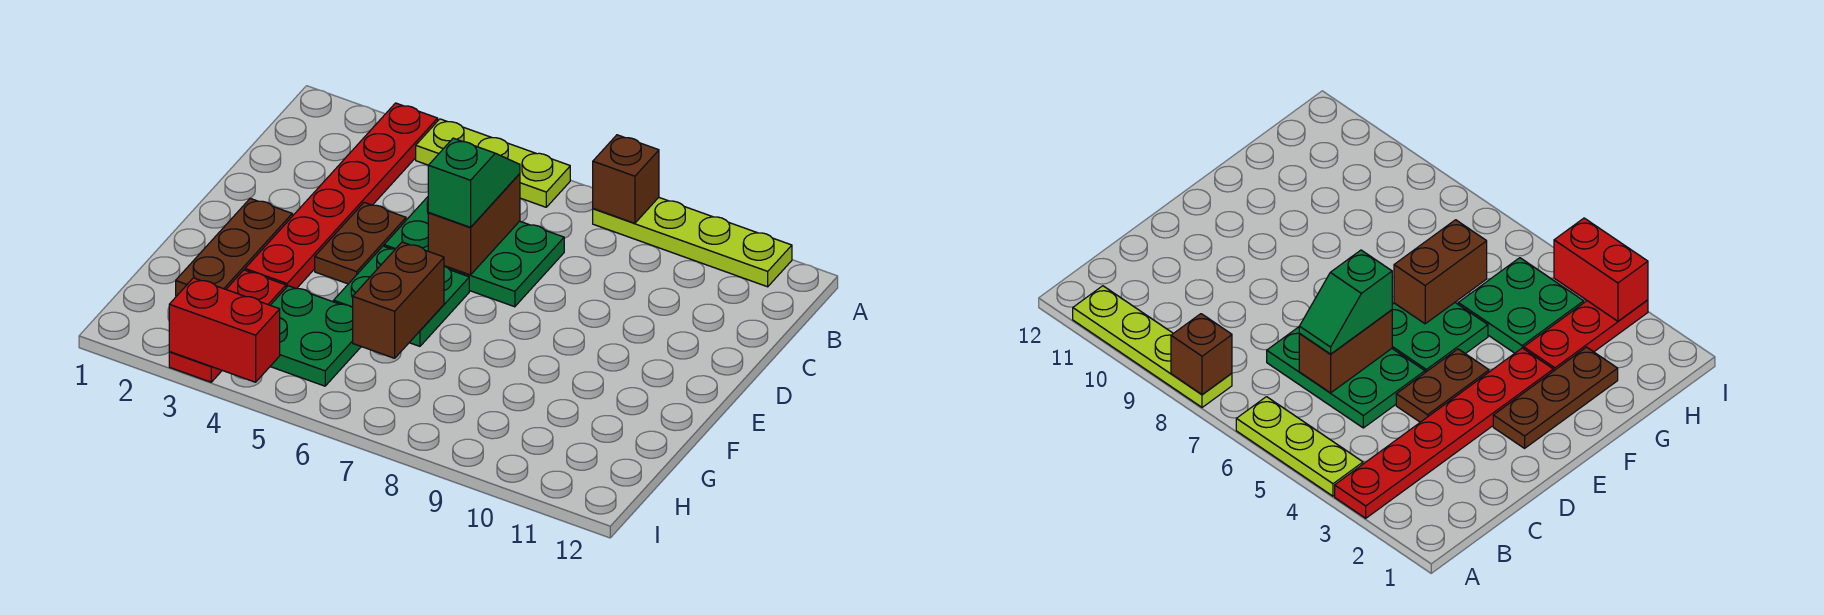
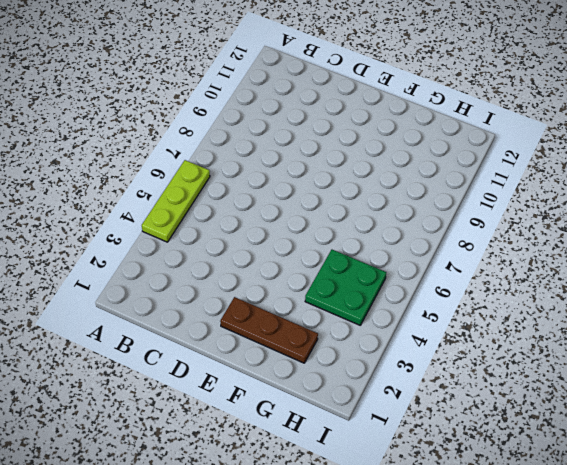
none -> red 1x6 plate [245,103,438,289]
none -> lime 1x4 plate [593,198,792,287]
none -> green 2x3 plate [384,197,564,307]

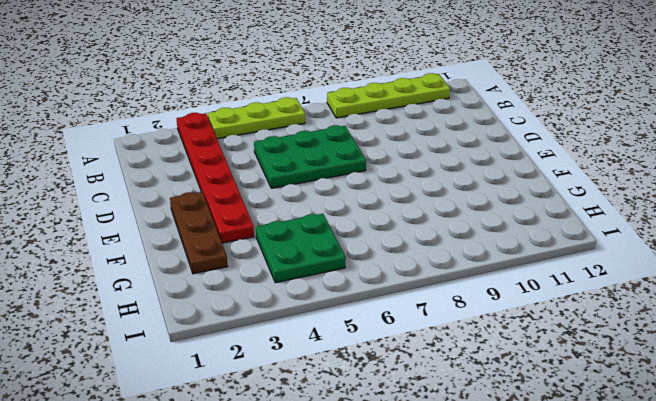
none -> brown 1x2 plate [315,202,406,284]
none -> green 2x2 plate [334,246,469,346]
none -> red 1x3 plate [169,270,286,382]

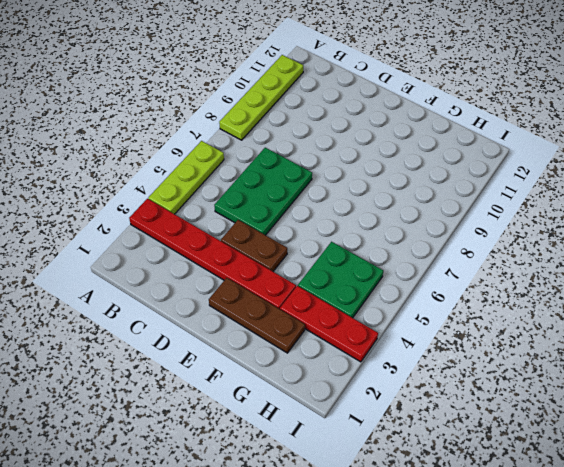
none -> green 2x2 plate [334,246,469,346]
none -> brown 1x1 brick [593,135,659,223]
none -> brown 1x2 brick [428,174,520,275]

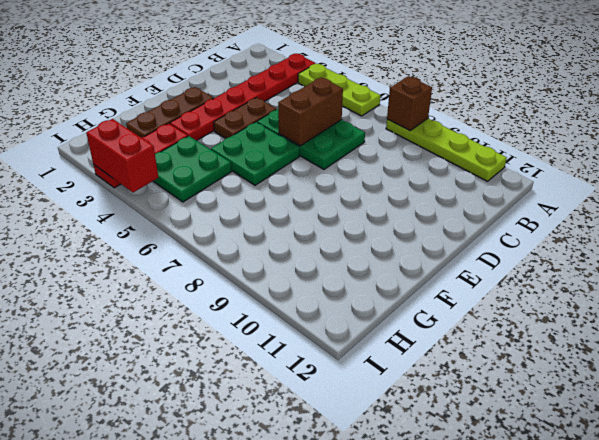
none -> brown 1x2 brick [353,242,444,358]
none -> green 1x2 slope [428,138,520,227]

